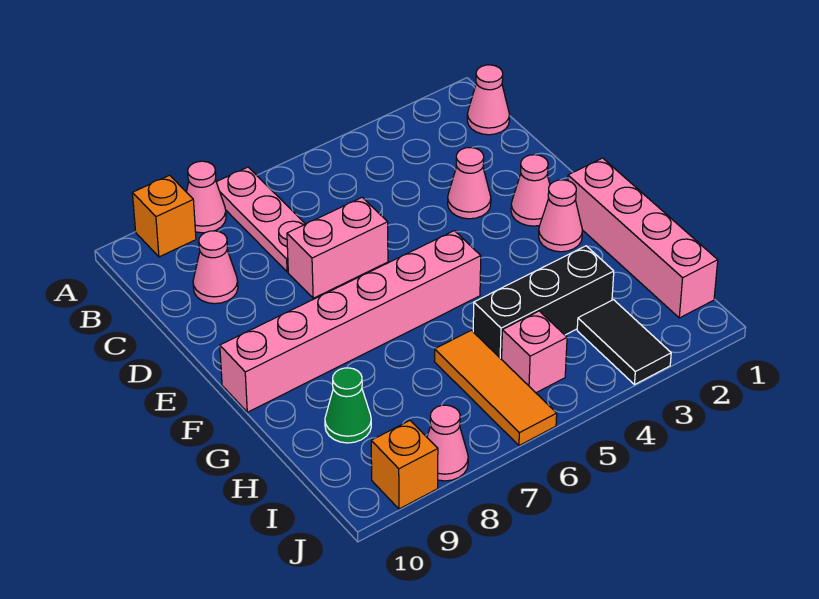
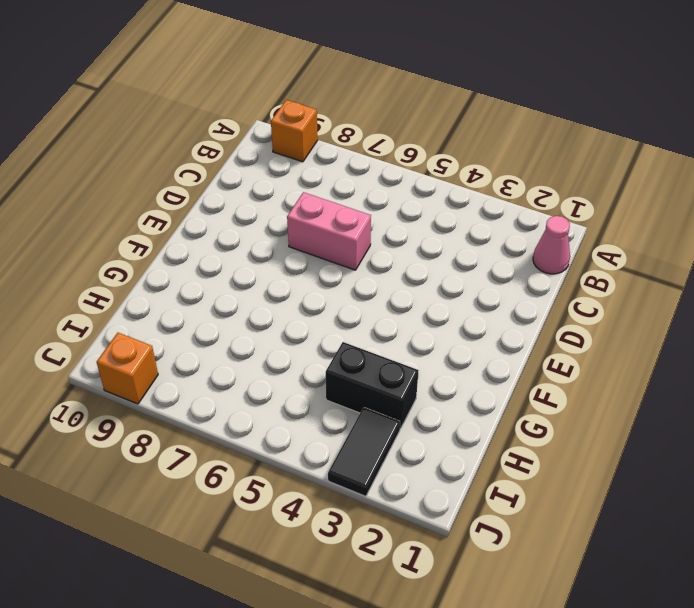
black 1x2 brick [326,342,419,429] -> black 1x3 brick [473,246,614,359]
none -> pink 1x3 plate [216,167,305,272]
none -> pink 1x1 cone [187,161,226,233]
none -> pink 1x1 cone [193,231,238,304]

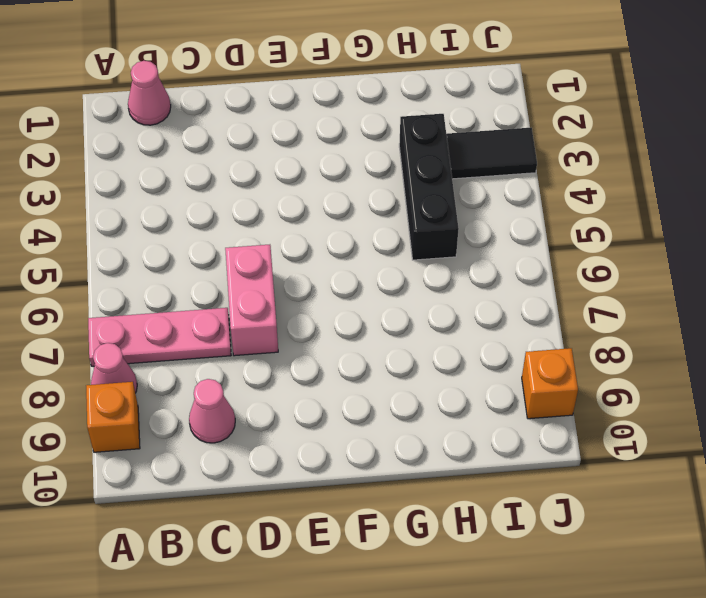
none -> pink 1x1 cone [448,148,491,219]
none -> pink 1x1 cone [511,155,550,226]
none -> pink 1x4 brick [568,158,718,318]

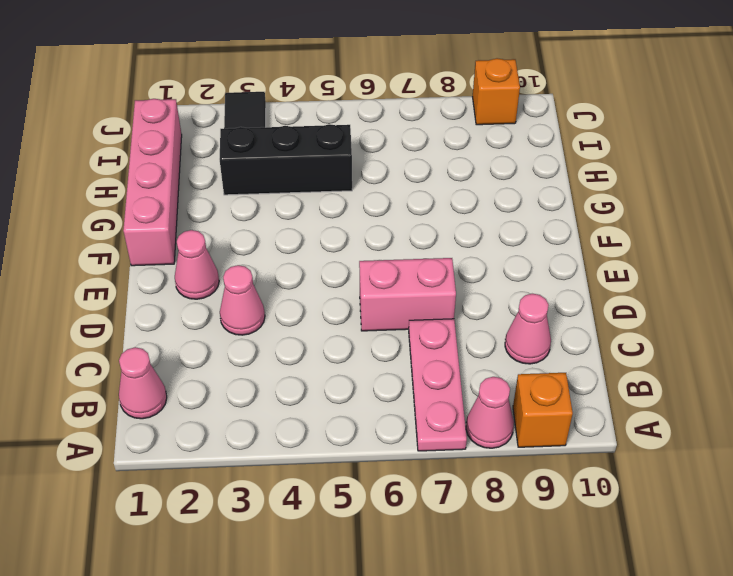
none -> pink 1x1 cone [539,180,583,252]
none -> pink 1x6 brick [220,231,481,412]
none -> orange 1x3 tile [434,330,557,446]

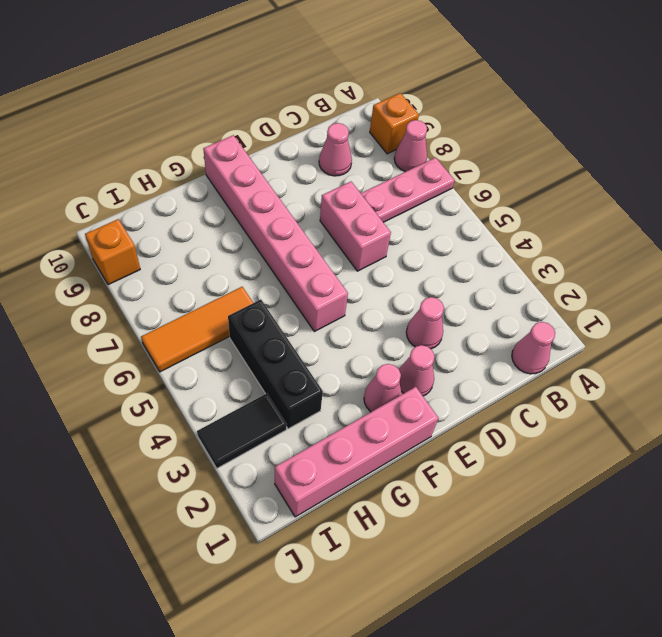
none -> green 1x1 cone [325,368,371,443]
none -> pink 1x1 brick [502,311,567,393]
none -> pink 1x1 cone [427,405,468,481]

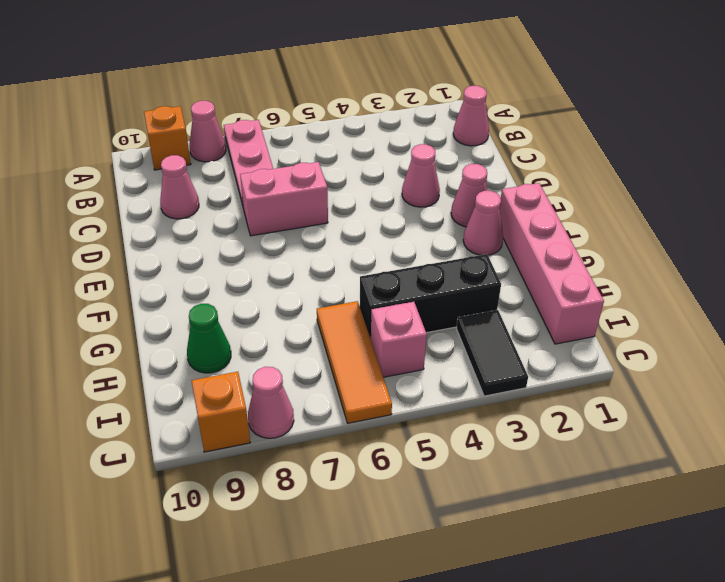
none -> pink 1x6 brick [220,231,481,412]

